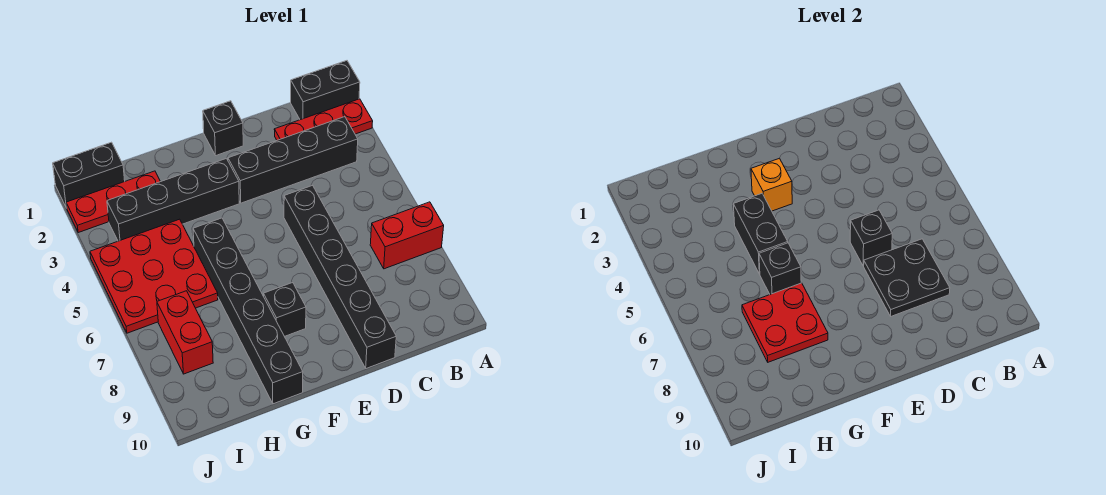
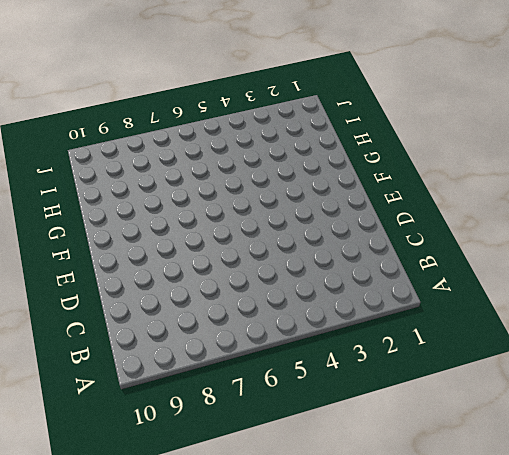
none -> black 1x2 brick [291,61,360,120]
none -> red 1x3 plate [274,99,373,140]
none -> red 1x2 brick [370,202,444,269]

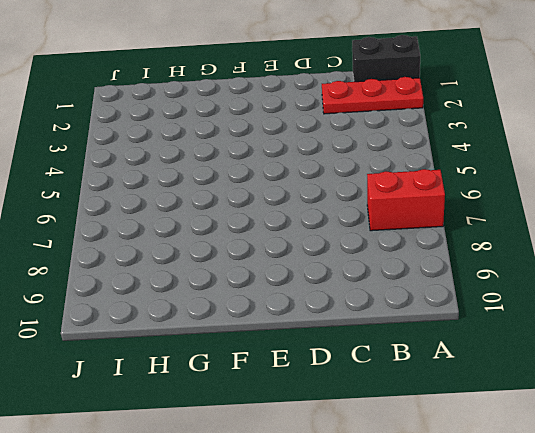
none -> black 1x4 brick [228,117,358,203]
none -> black 1x6 brick [284,185,396,368]
none -> black 1x1 brick [203,101,243,155]

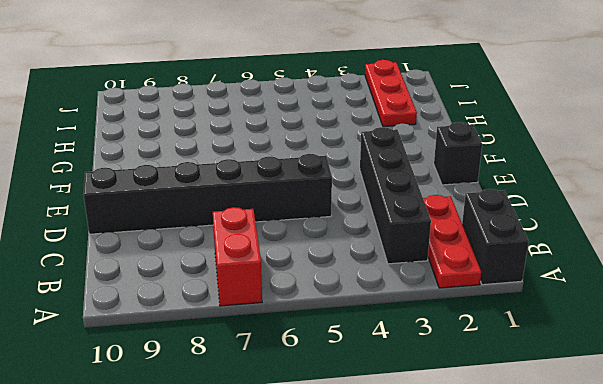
none -> black 1x4 brick [107,158,239,241]
none -> black 1x1 brick [264,283,306,336]
none -> black 1x6 brick [193,218,303,404]

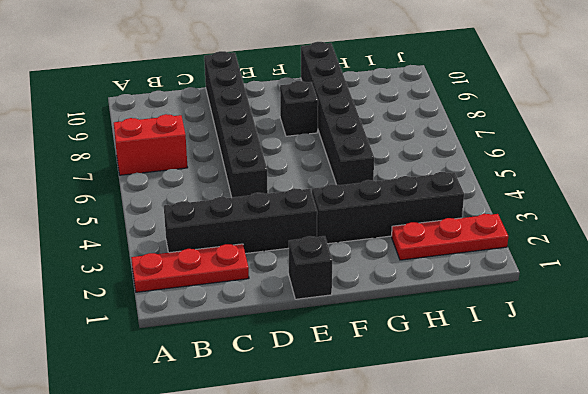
none -> black 1x2 brick [291,61,360,120]
none -> red 3x3 plate [90,219,218,333]
none -> black 1x2 brick [53,142,125,208]

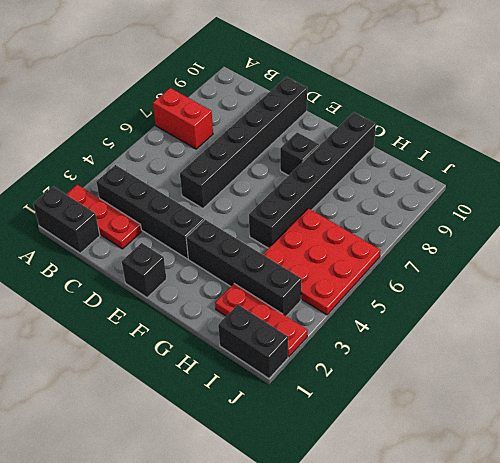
none -> red 1x2 brick [157,291,213,374]
none -> black 2x2 plate [864,239,950,316]
none -> black 1x1 brick [850,210,892,266]

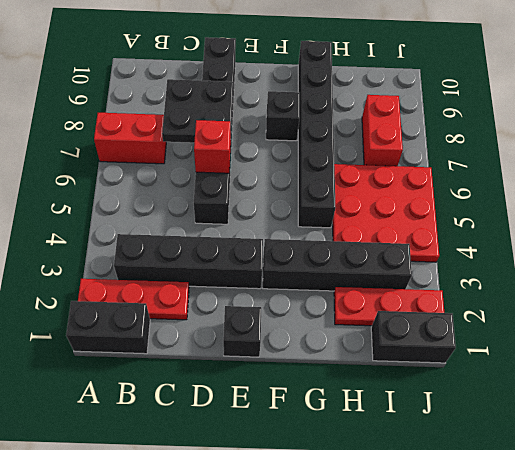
red 1x1 brick [194,120,231,173] -> black 1x1 brick [850,210,892,266]
none -> orange 1x1 brick [751,158,792,211]
none -> black 1x2 brick [733,194,788,274]
none -> black 1x1 brick [759,243,801,294]

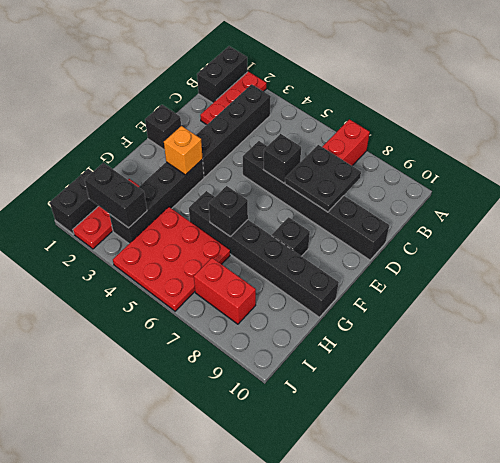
black 1x2 brick [85,163,147,228] -> black 1x2 brick moved to [733,194,788,274]
none -> red 2x2 plate [742,283,828,362]

